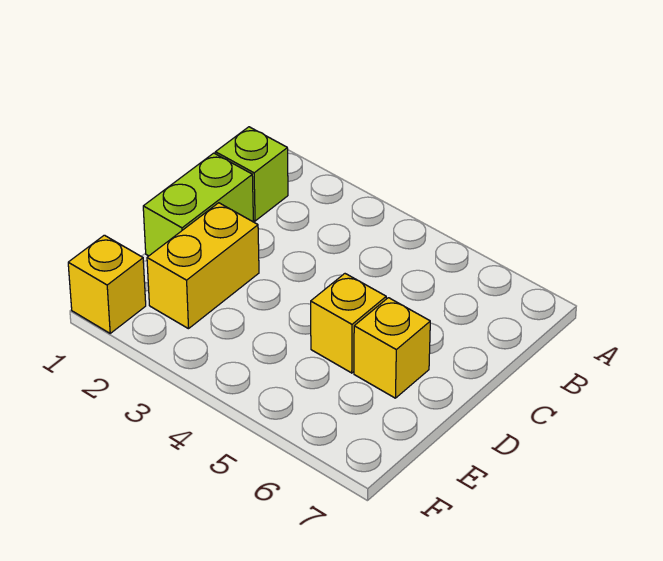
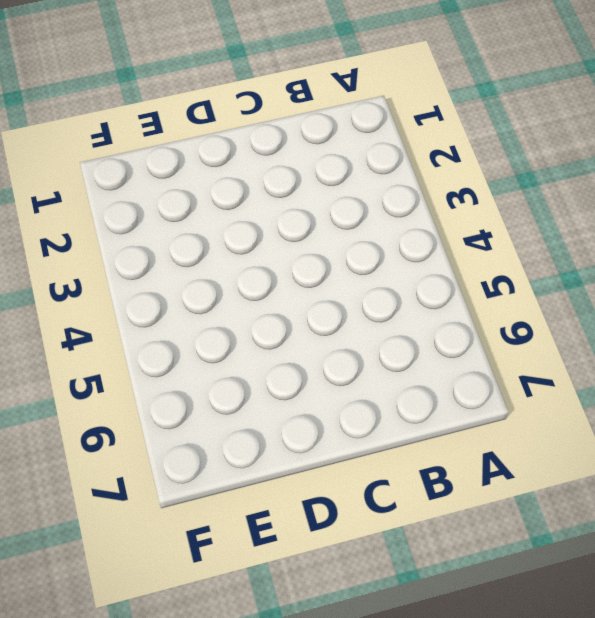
none -> lime 1x1 brick [216,127,288,221]
none -> lime 1x2 brick [143,153,253,256]

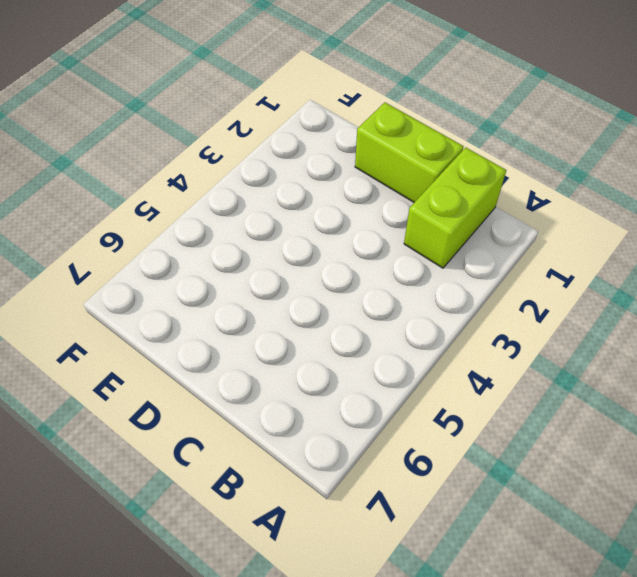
lime 1x2 brick [404,148,506,268] -> lime 1x1 brick [216,127,288,221]
none -> yellow 1x2 brick [147,203,259,329]
none -> yellow 1x1 brick [311,274,386,373]

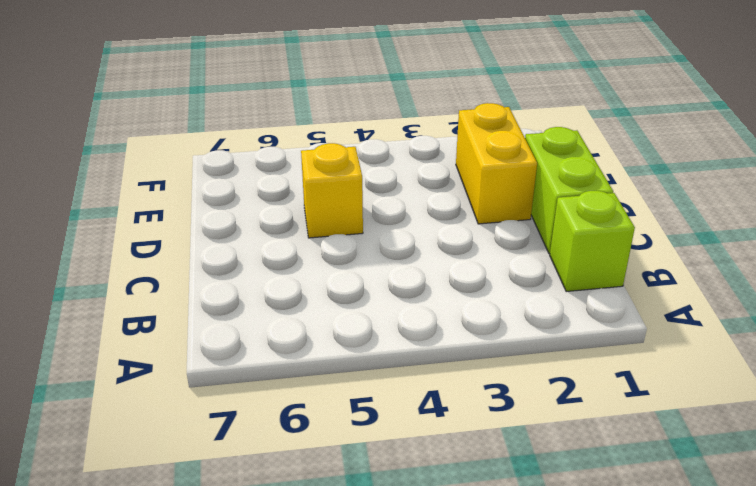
none -> yellow 1x1 brick [354,298,430,398]
none -> yellow 1x1 brick [68,235,146,333]

